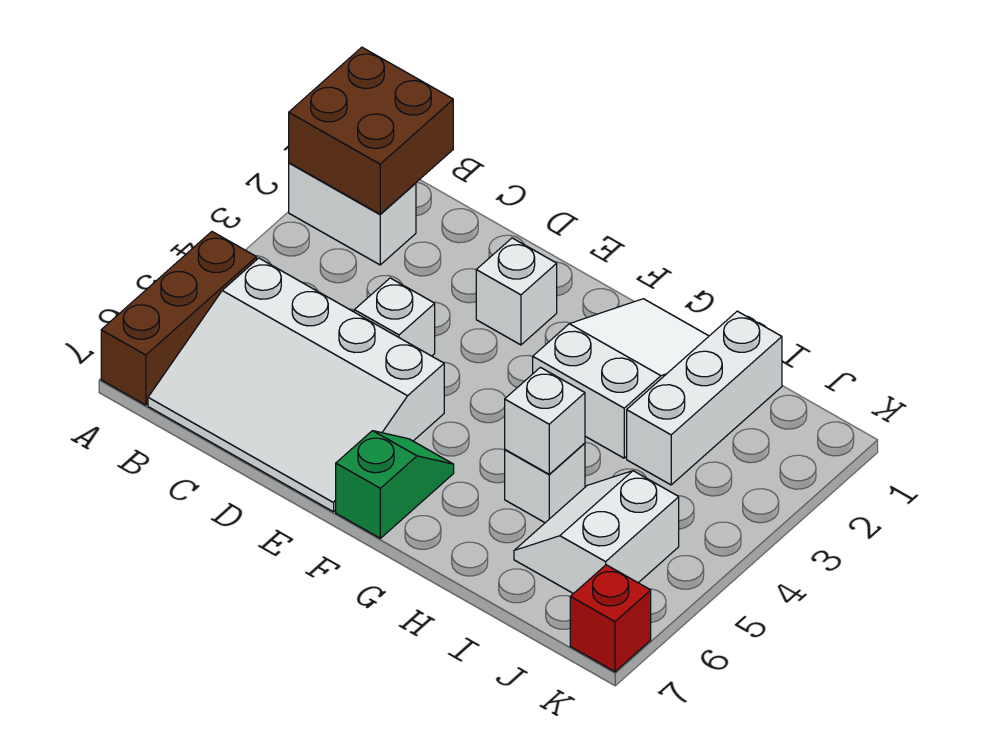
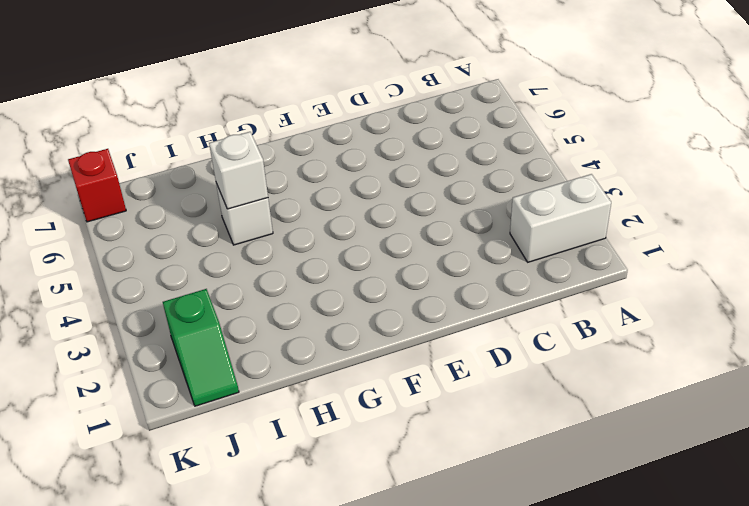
green 1x2 slope [163,289,239,406] -> green 1x2 slope moved to [336,431,454,538]
none -> brown 1x3 brick [101,232,257,405]
none -> white 3x4 slope [148,258,444,512]
none -> white 1x1 brick [354,278,435,356]

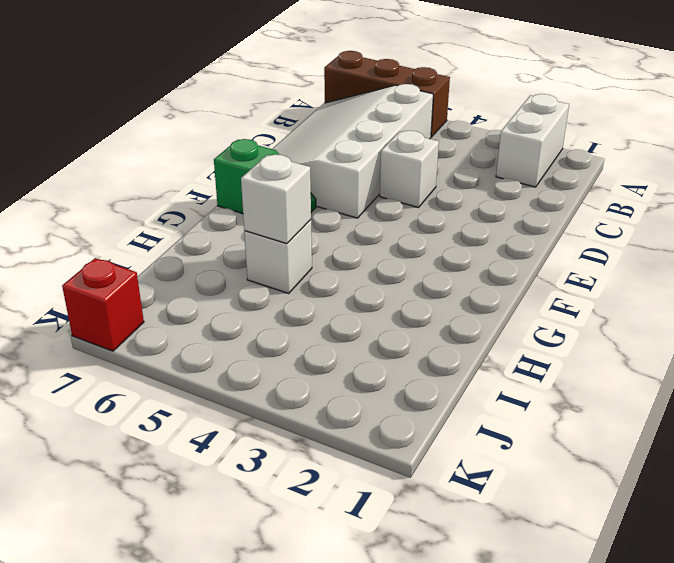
none -> white 1x1 brick [476,238,557,345]
none -> white 2x3 slope [533,299,709,458]
none -> white 1x3 brick [627,311,782,485]

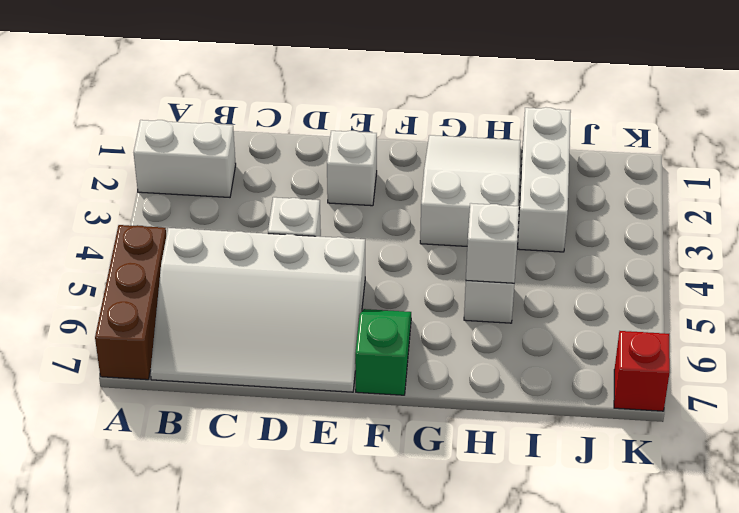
none -> white 2x2 slope [514,471,679,594]
none -> brown 2x2 brick [289,47,453,214]

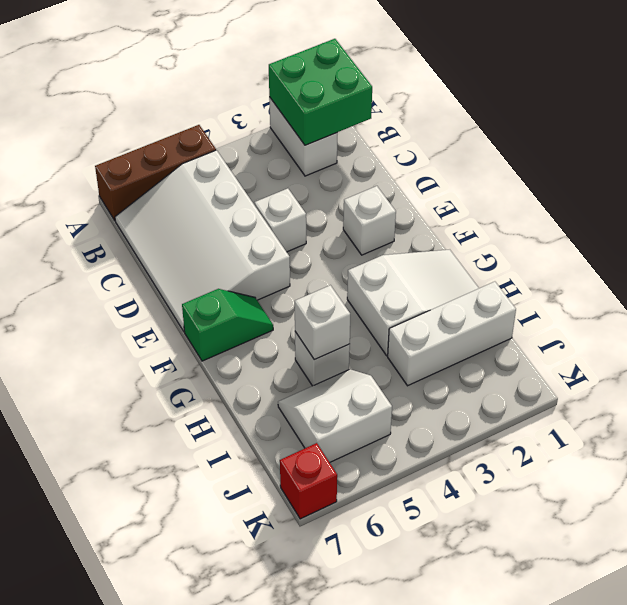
green 2x2 brick [269,39,372,145] -> brown 2x2 brick [289,47,453,214]

